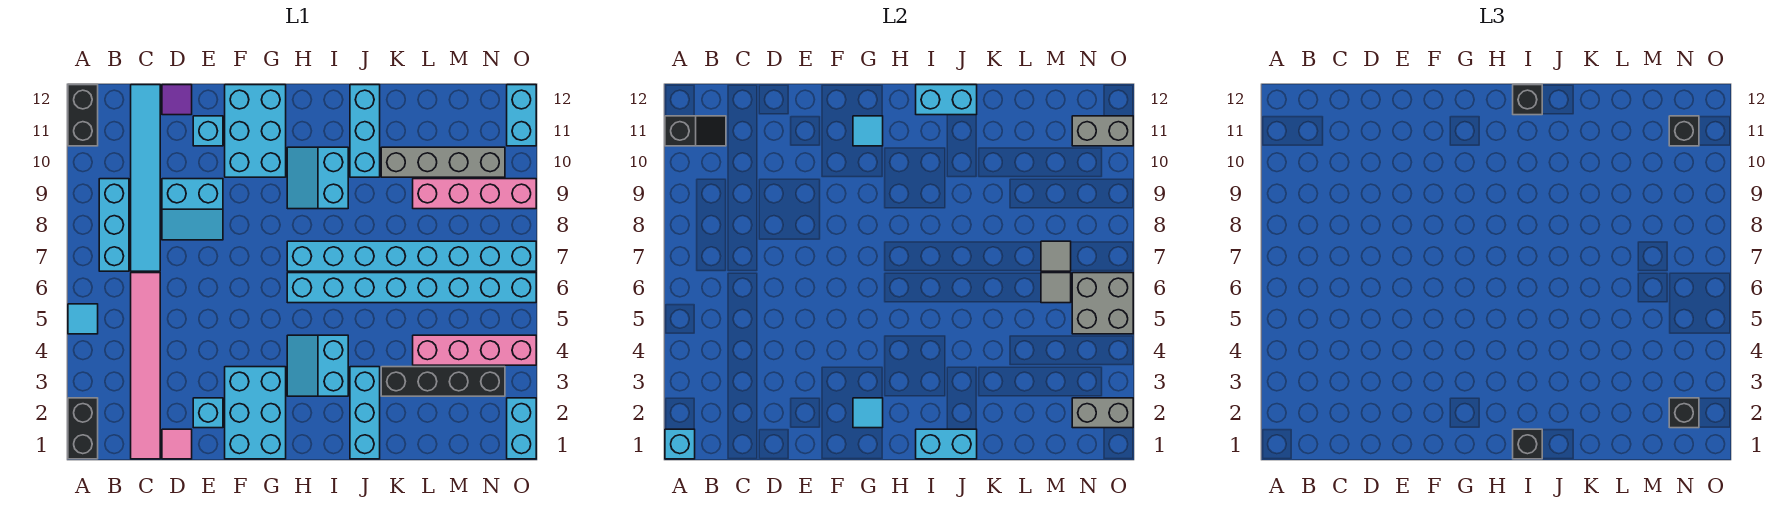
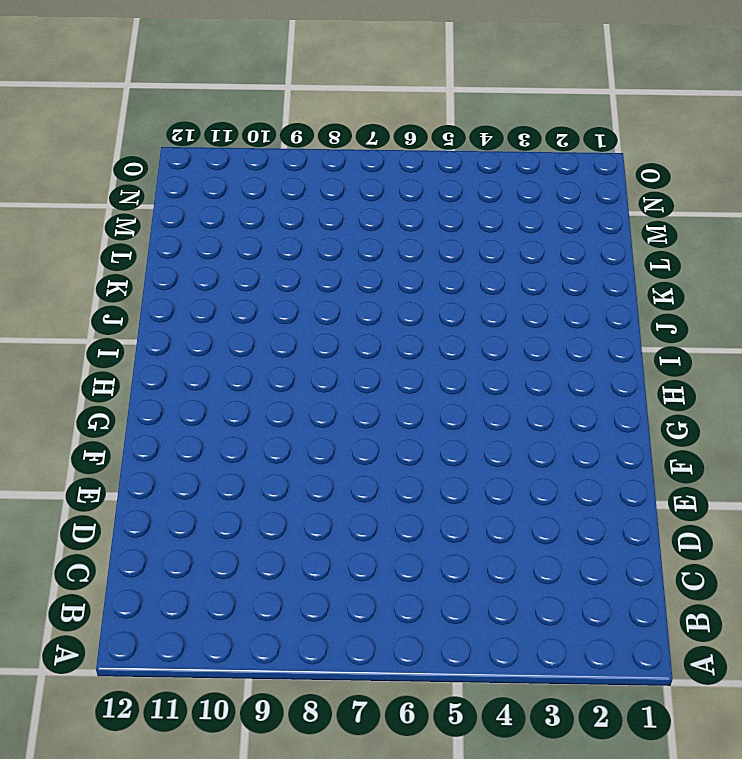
none -> black 1x2 brick [68,398,98,459]
none -> cyan 1x1 tile [68,304,98,334]
none -> black 1x2 brick [68,85,98,146]
none -> cyan 1x3 brick [99,179,129,271]

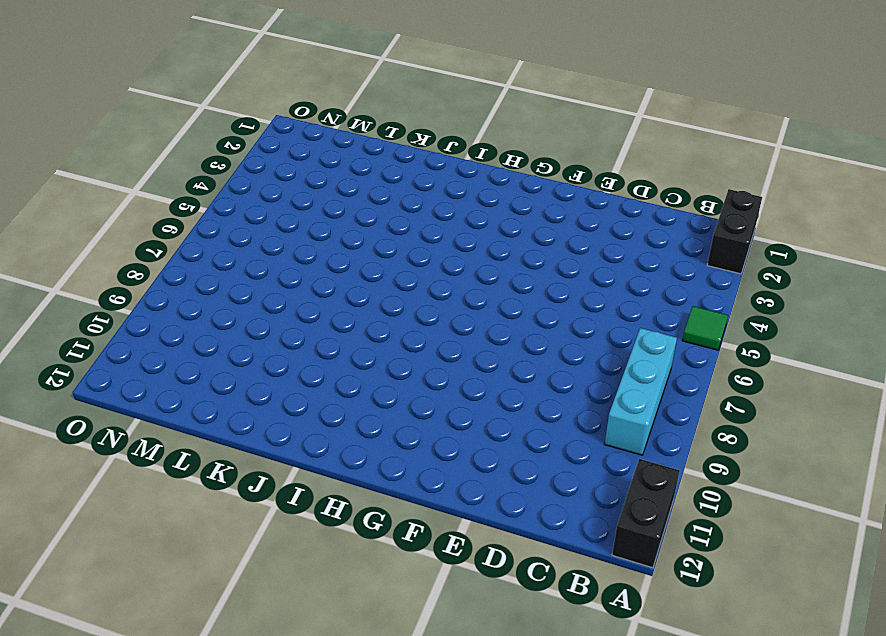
green 1x1 tile [682,306,728,350] -> cyan 1x1 tile [68,304,98,334]
none -> pink 1x6 tile [131,273,160,459]
none -> cyan 1x6 tile [131,85,160,271]
none -> pink 1x1 tile [162,429,192,459]
none -> cyan 2x2 slope [162,179,223,240]

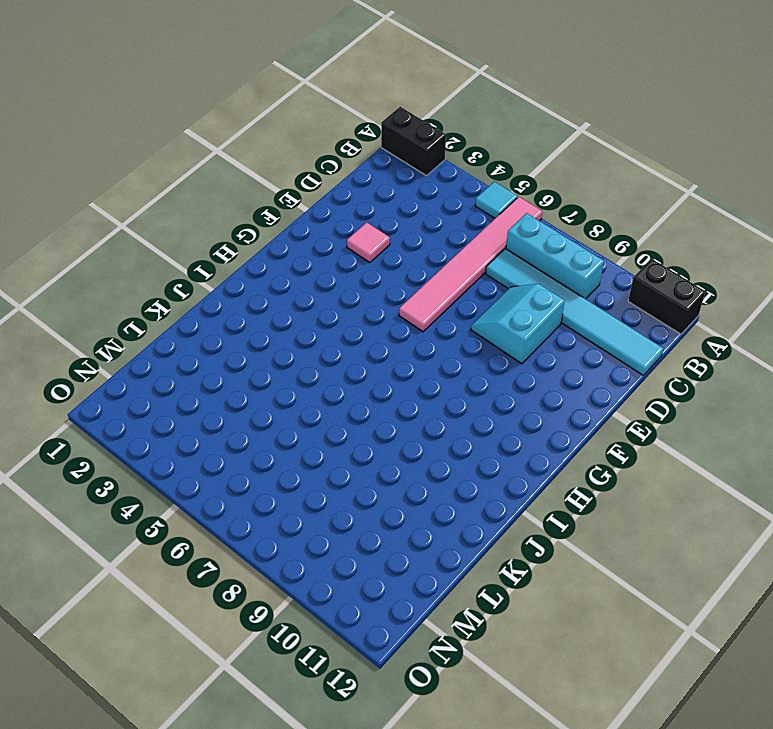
pink 1x6 tile [399,197,542,332] -> pink 1x6 tile turned to [131,273,160,459]
pink 1x1 tile [347,222,390,263] -> pink 1x1 tile moved to [162,429,192,459]
none -> purple 1x1 tile [162,85,192,115]
none -> cyan 1x1 brick [193,398,223,428]
none -> cyan 1x1 brick [193,116,223,146]
none -> cyan 2x3 brick [225,367,286,459]

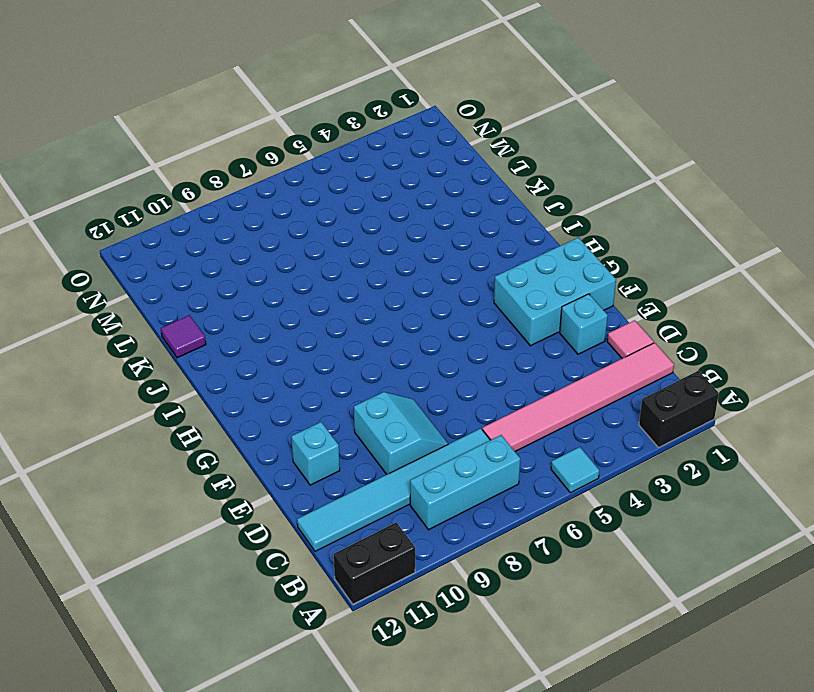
purple 1x1 tile [161,315,206,358] -> purple 1x1 tile moved to [162,85,192,115]
none -> cyan 2x3 brick [225,85,286,177]
none -> cyan 2x2 slope [287,335,348,396]
none -> cyan 1x8 brick [287,273,536,303]
none -> cyan 1x8 brick [287,241,536,271]

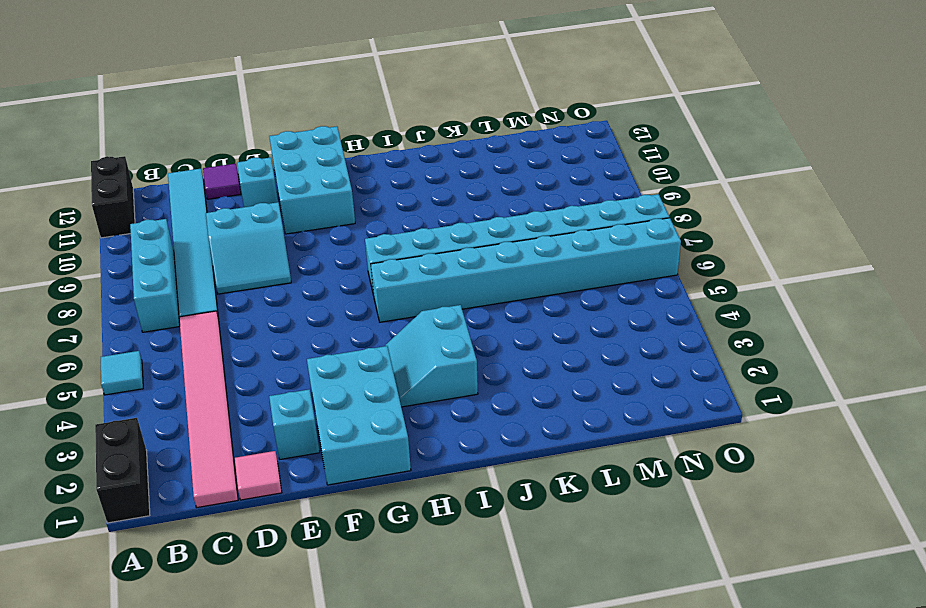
none -> cyan 2x2 slope [287,147,348,209]
none -> cyan 1x3 brick [350,367,380,459]
none -> cyan 1x3 brick [350,85,380,177]
none -> black 1x4 brick [381,367,505,396]

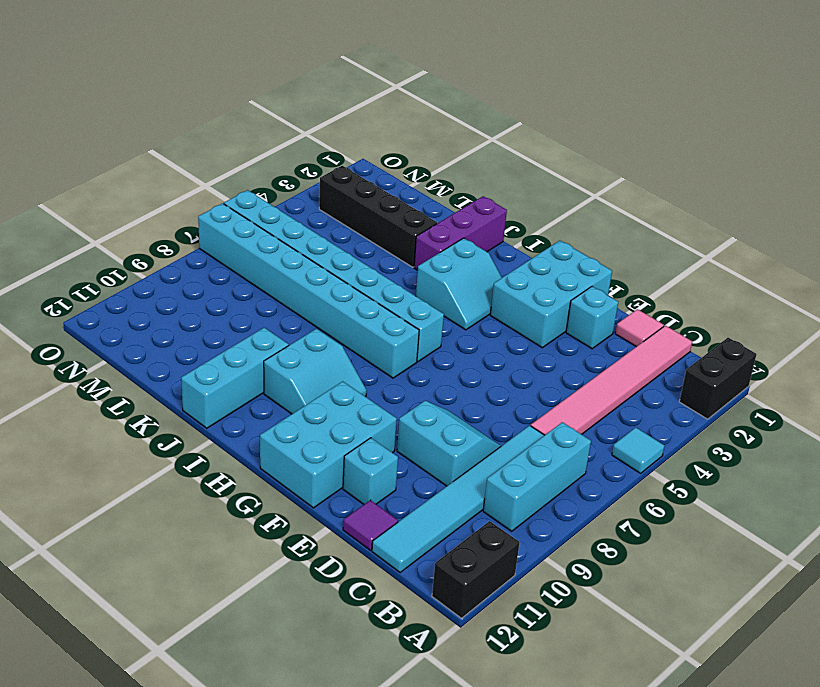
purple 1x3 brick [414,196,507,270] -> cyan 1x3 brick [350,367,380,459]
none -> grey 1x4 brick [381,147,505,177]
none -> pink 1x4 brick [413,335,536,365]
none -> pink 1x4 brick [413,179,536,209]
none -> cyan 1x2 brick [507,398,536,459]

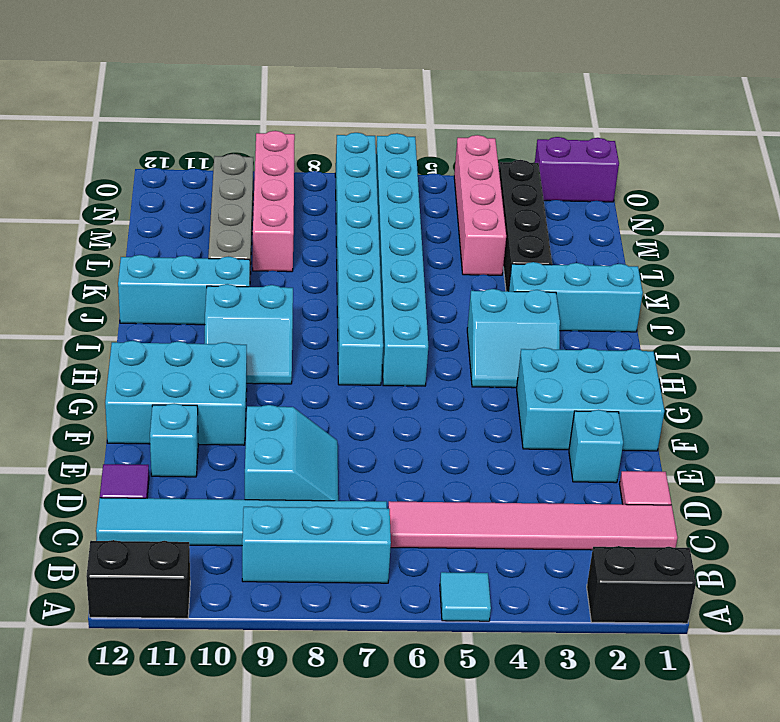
purple 1x2 brick [535,137,619,202] -> cyan 1x2 brick [507,398,536,459]
none -> cyan 1x2 brick [507,85,536,146]
none -> cyan 1x1 brick [665,429,695,459]
none -> black 1x2 slope [665,116,726,146]
none -> cyan 1x1 tile [853,398,883,428]

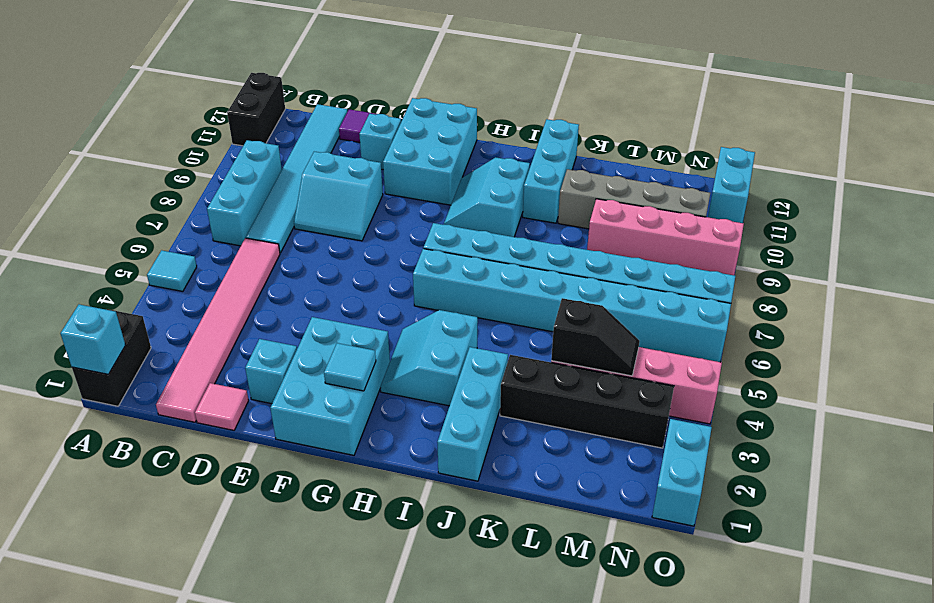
black 1x2 slope [551,298,639,376] -> black 1x2 slope moved to [665,116,726,146]
none -> cyan 1x1 tile [853,116,883,146]
none -> cyan 1x2 brick [916,429,977,459]
none -> cyan 1x2 brick [916,85,977,115]
none -> grey 1x1 tile [1041,273,1071,303]

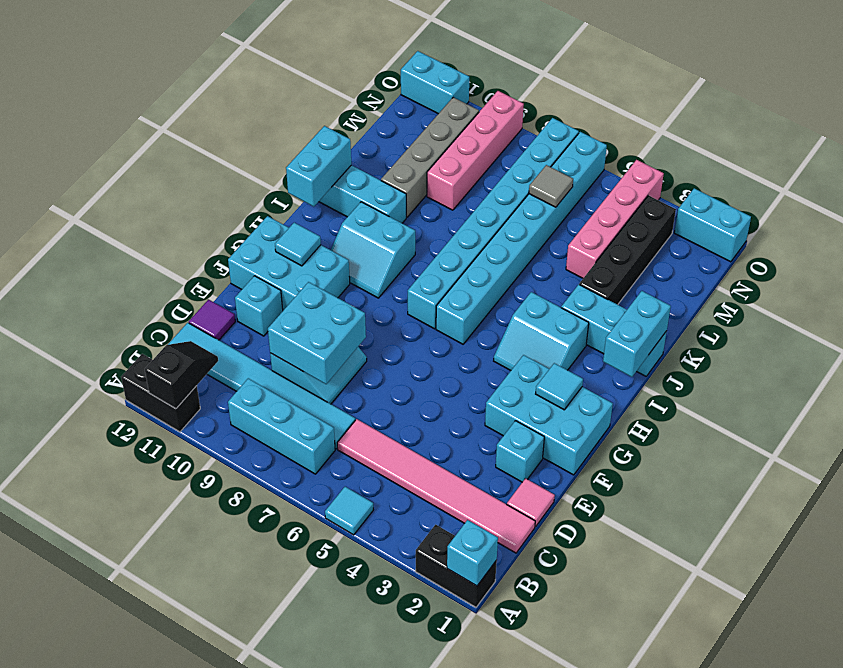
cyan 2x2 brick [268,282,366,384] -> none
none -> grey 1x1 tile [1041,241,1071,271]
none -> grey 1x2 brick [1072,398,1133,428]
none -> grey 2x2 brick [1072,273,1133,334]
none -> grey 1x2 brick [1072,116,1133,146]

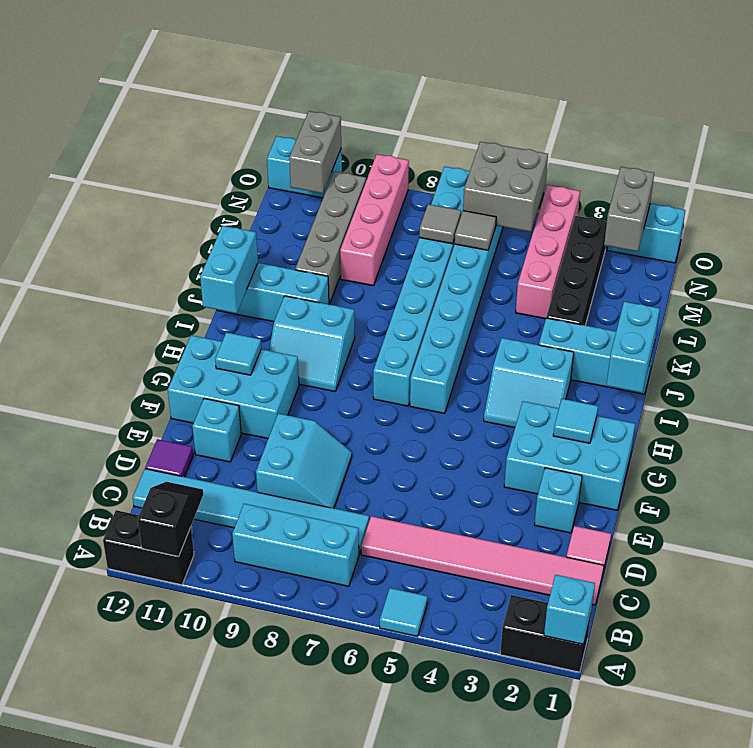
none -> black 1x1 brick [1513,429,1542,459]
none -> black 1x1 brick [1513,85,1542,115]
none -> black 1x1 brick [1669,398,1699,428]
none -> black 1x1 brick [1669,116,1699,146]

